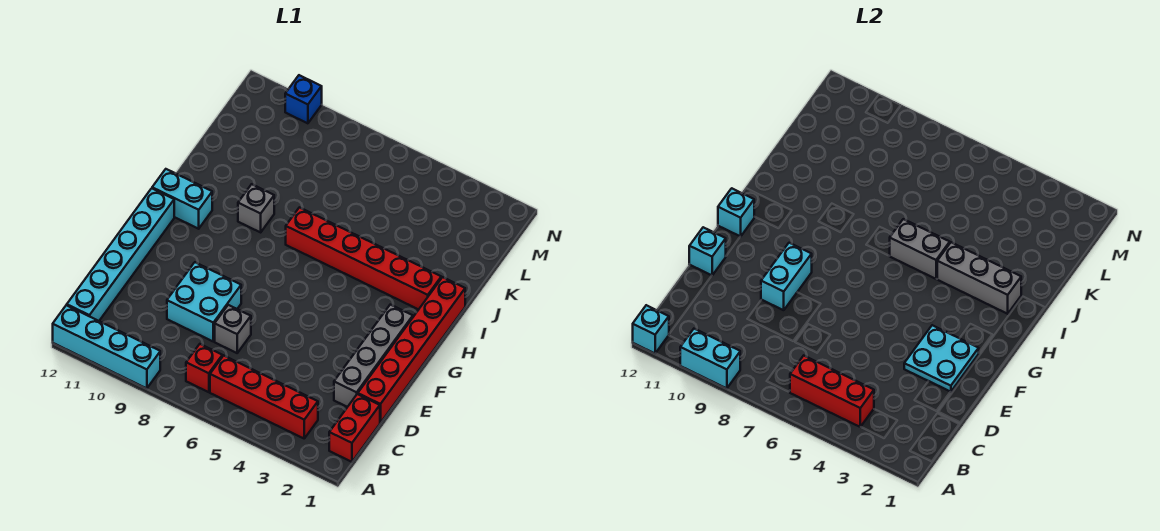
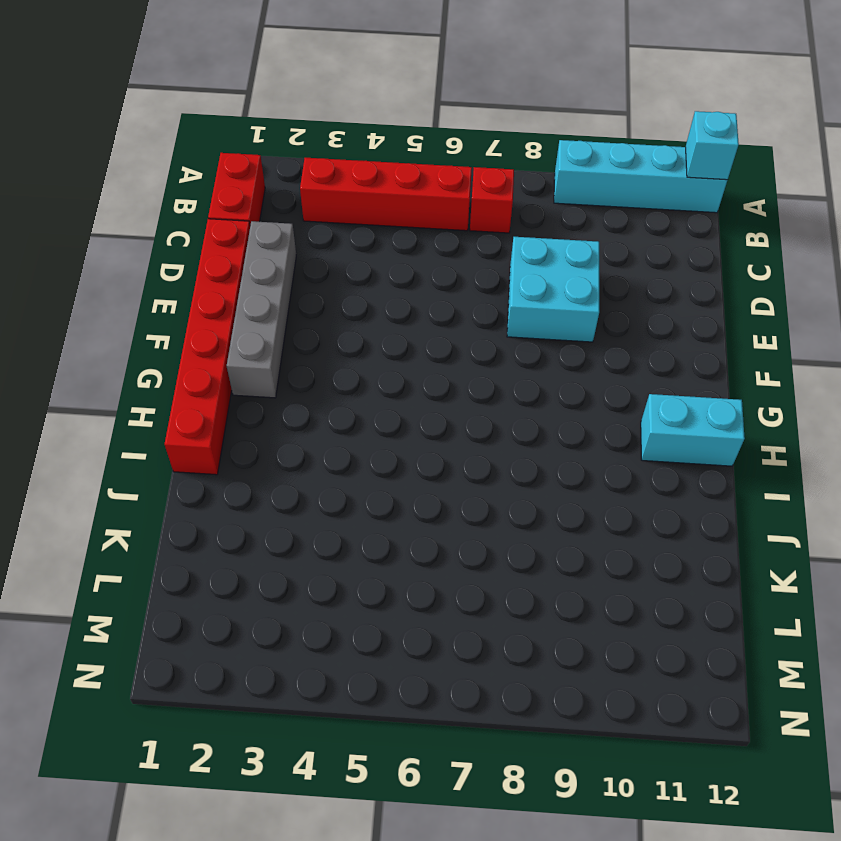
none -> cyan 1x6 brick [67,188,174,321]
none -> grey 1x1 brick [215,305,251,353]
none -> red 1x6 brick [286,207,441,310]

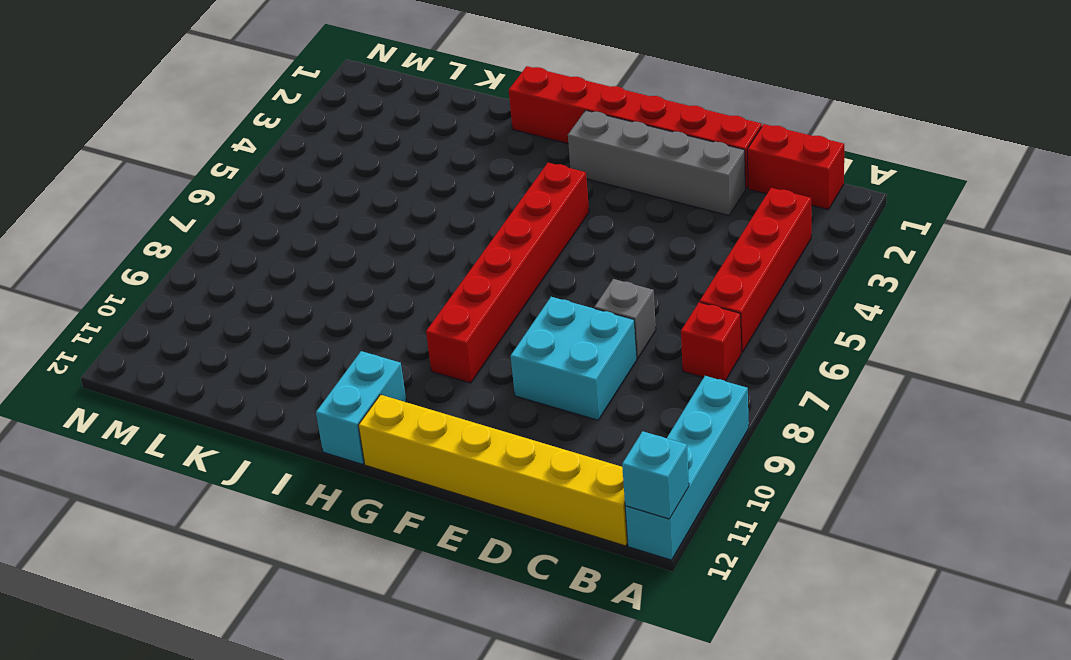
yellow 1x6 brick [358,395,628,546] -> cyan 1x6 brick [67,188,174,321]
red 1x6 brick [426,163,589,383] -> red 1x6 brick moved to [286,207,441,310]
none -> grey 1x1 brick [238,184,274,232]
none -> blue 1x1 brick [285,75,322,123]
none -> cyan 1x2 brick [680,329,740,388]

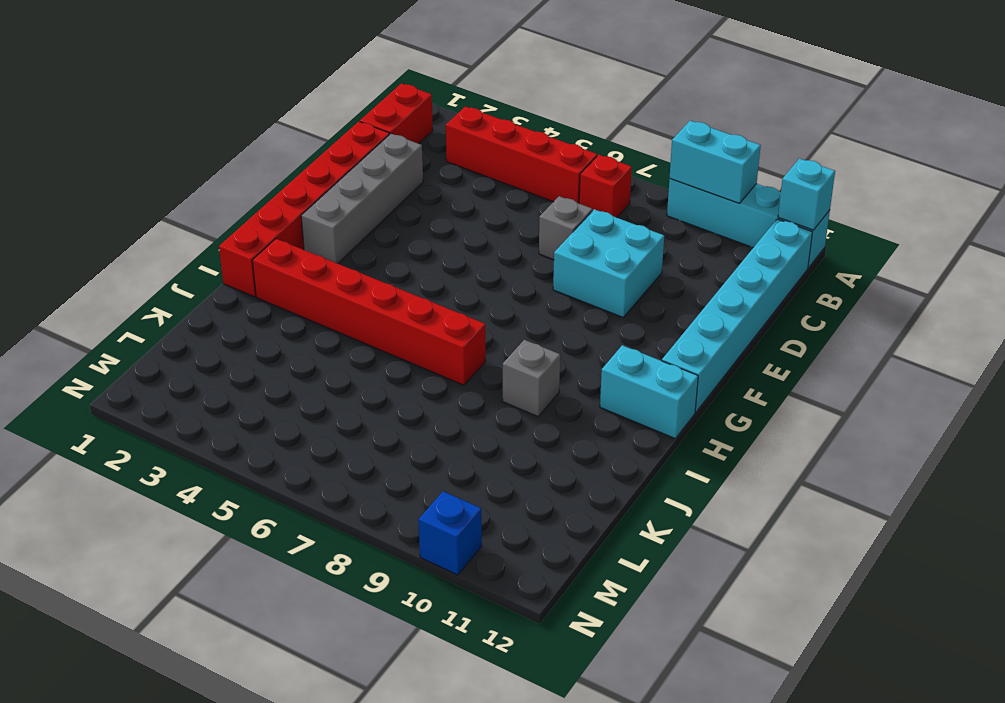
none -> red 1x3 brick [790,356,874,427]
none -> cyan 2x2 plate [904,325,979,392]
none -> cyan 1x2 brick [761,243,812,310]

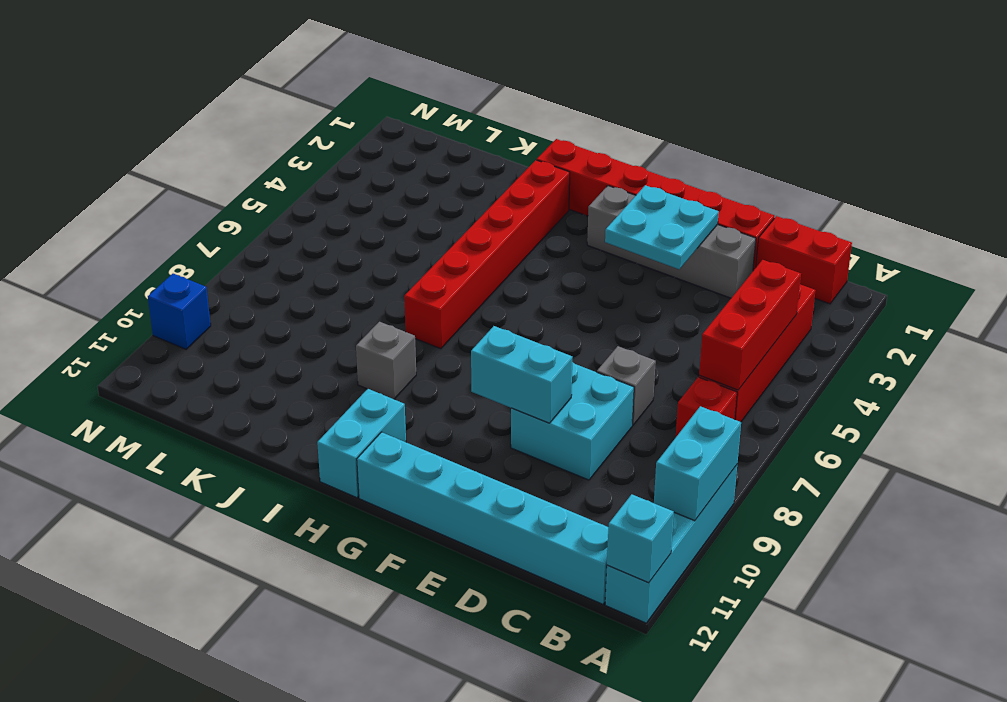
none -> cyan 1x1 brick [689,227,726,275]
none -> cyan 1x1 brick [718,188,754,237]
none -> grey 1x3 brick [937,242,1021,314]

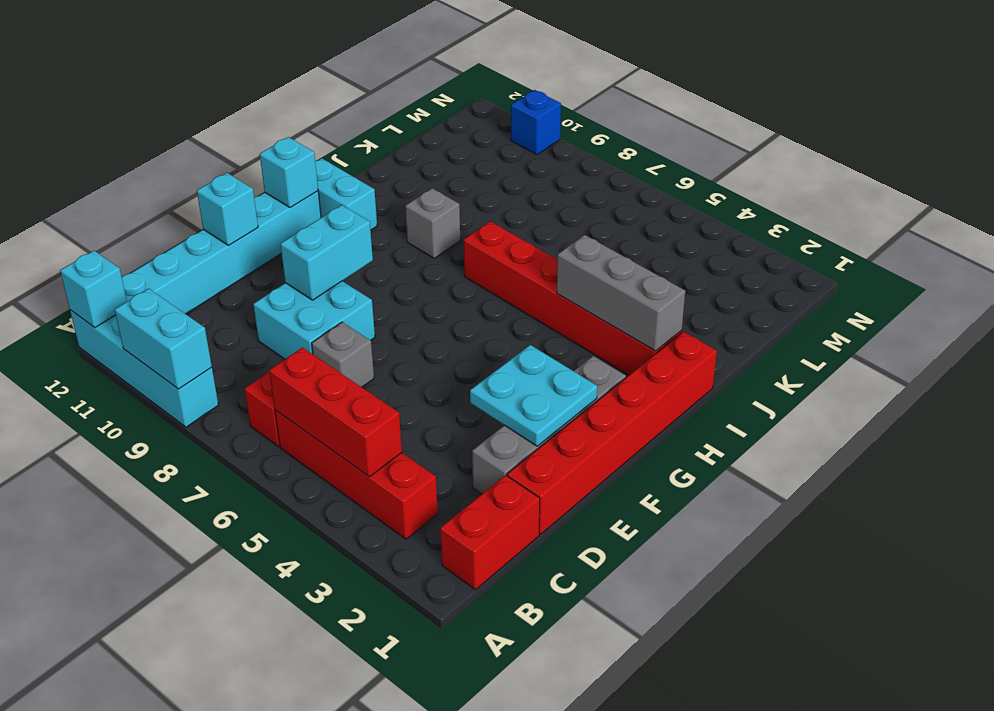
none -> grey 1x2 brick [890,219,950,279]

